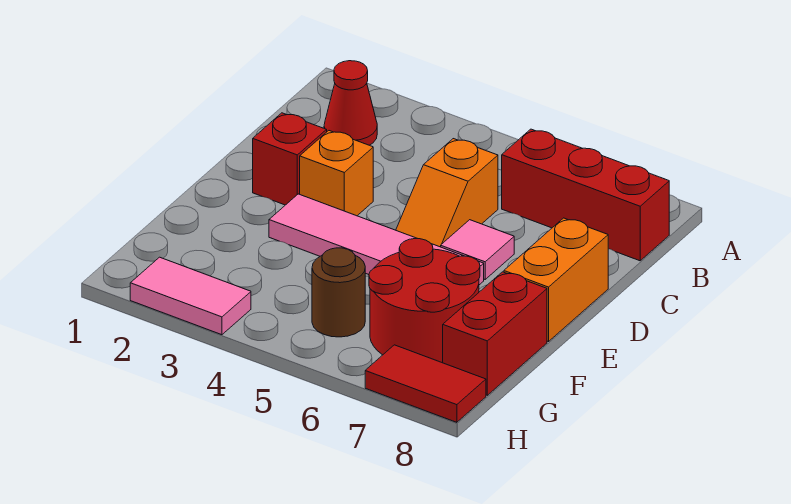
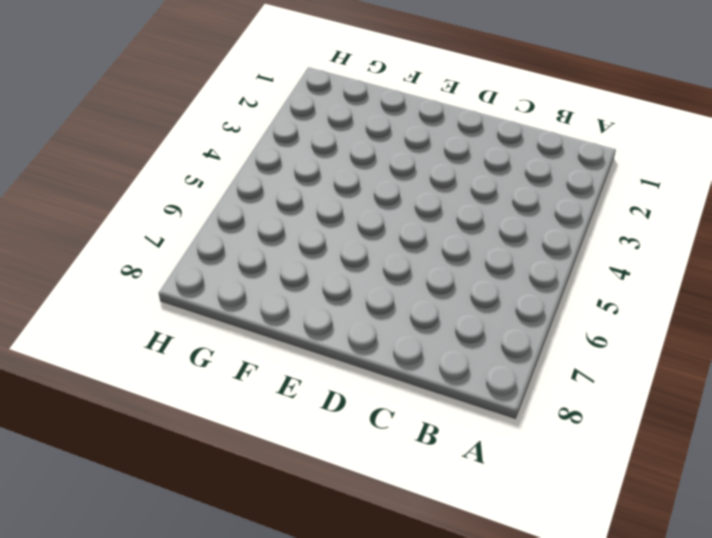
none -> red 1x1 cone [324,61,377,145]
none -> red 1x3 brick [502,129,669,261]
none -> orange 1x2 slope [396,139,498,247]

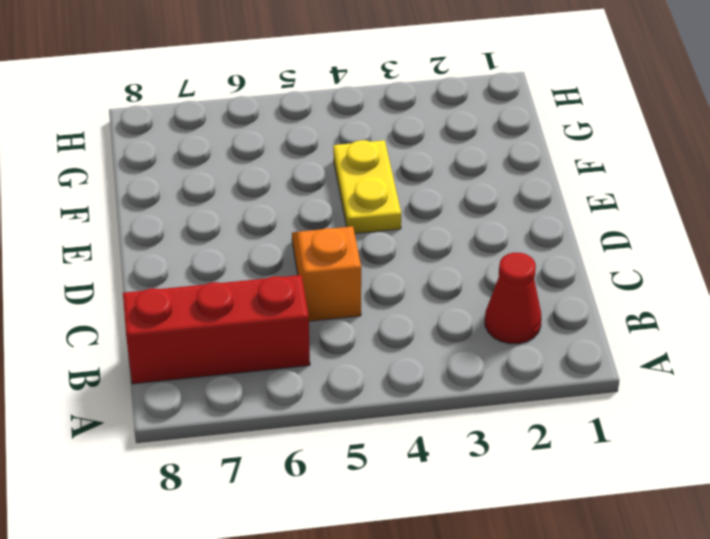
yellow 1x2 plate [333,140,401,234] -> pink 1x4 tile [269,194,484,285]
none -> red 1x1 brick [253,113,327,205]
none -> orange 1x1 brick [300,131,373,216]
none -> pink 1x1 tile [441,220,514,279]

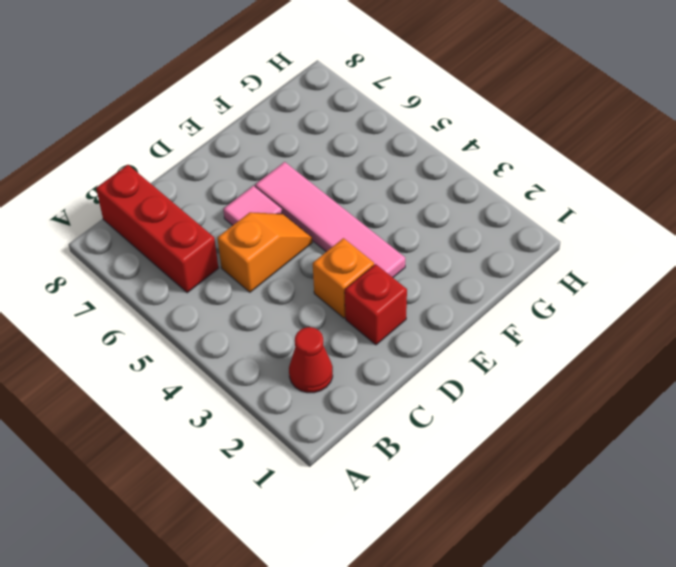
none -> orange 1x2 brick [504,218,608,342]
none -> red 2x2 round brick [369,239,480,363]
none -> red 1x2 brick [443,272,547,395]

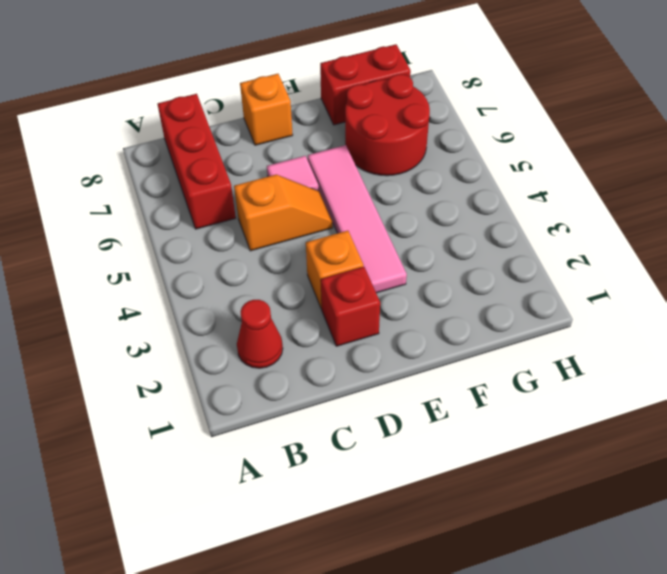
orange 1x1 brick [240,74,293,145] -> orange 1x2 brick [504,218,608,342]
none -> brown 1x1 round brick [312,248,365,337]
none -> pink 1x2 tile [130,257,251,335]
none -> red 1x2 tile [365,345,486,422]

